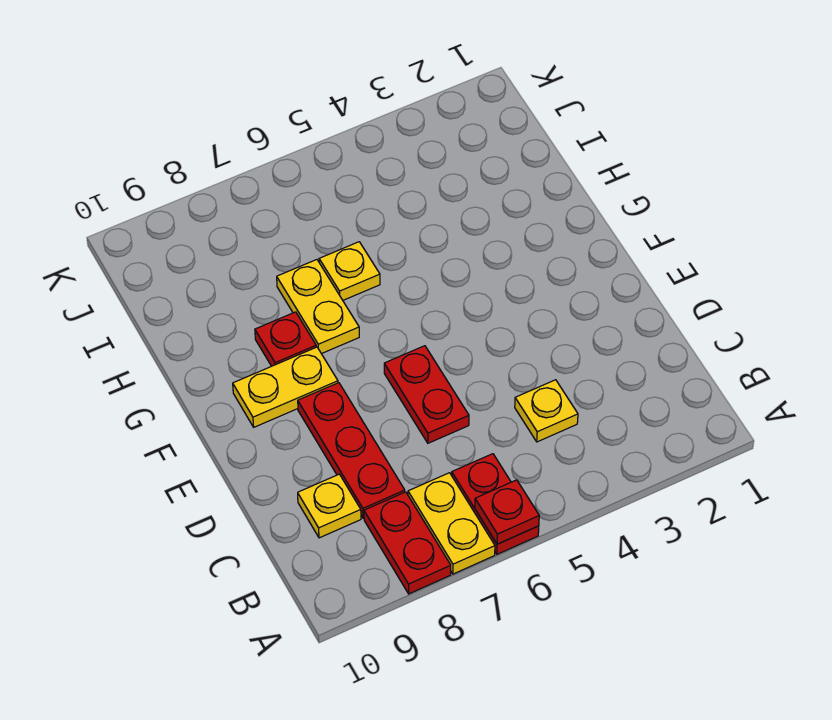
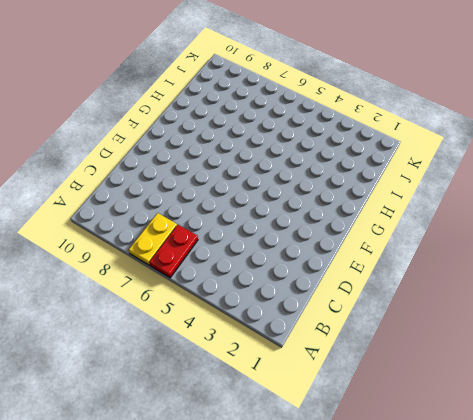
none -> red 1x2 plate [364,492,451,594]
none -> yellow 1x1 plate [515,380,578,442]
none -> red 1x3 plate [298,383,405,518]

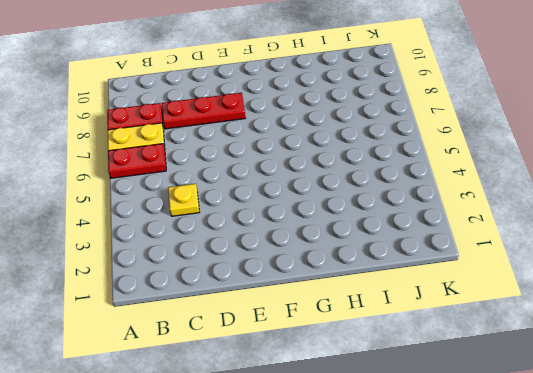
none -> yellow 1x1 plate [298,474,361,538]
none -> red 1x2 plate [384,346,469,443]
none -> yellow 1x2 plate [233,347,338,427]

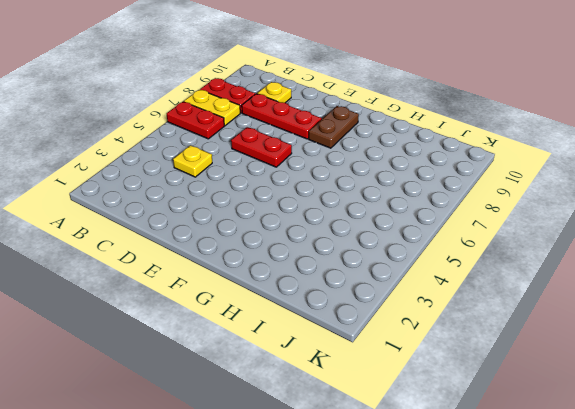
brown 1x2 plate [309,106,359,148] -> yellow 1x2 plate [233,347,338,427]
none -> yellow 1x2 plate [277,260,359,354]
none -> red 1x1 plate [255,312,316,366]
none -> yellow 1x1 plate [319,242,380,300]

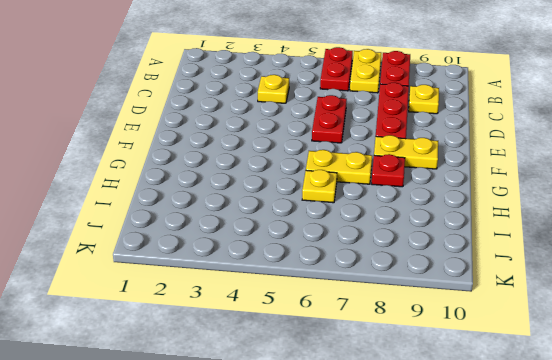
yellow 1x2 plate [306,150,372,184] -> yellow 1x2 plate turned to [277,260,359,354]
none -> red 1x1 plate [475,480,539,544]

